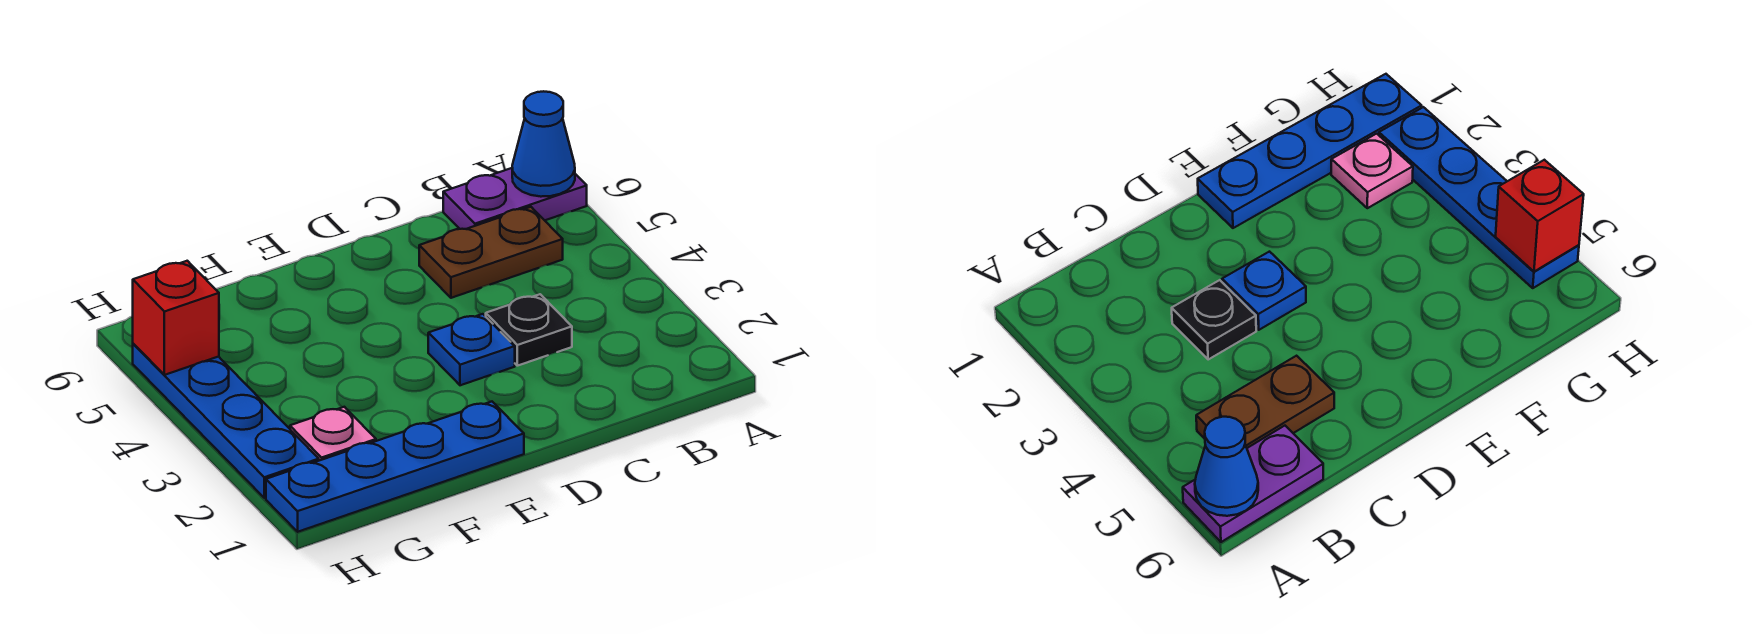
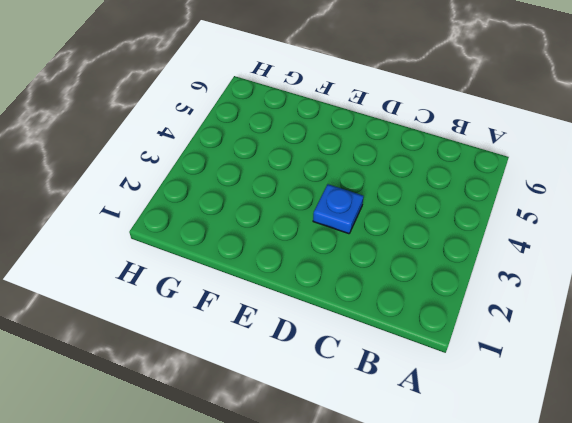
none -> purple 1x2 plate [443,168,587,229]
none -> brown 1x2 plate [419,207,563,298]

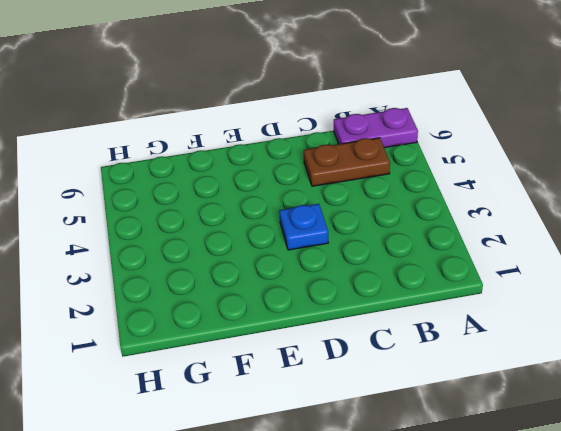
none -> black 1x1 plate [486,294,572,366]
none -> blue 1x4 plate [266,402,524,532]

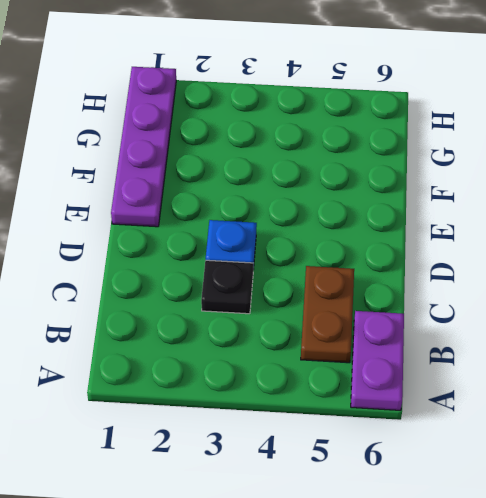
purple 1x4 plate [111,67,176,227] -> blue 1x4 plate [266,402,524,532]
none -> pink 1x1 plate [290,407,376,461]
none -> blue 1x4 plate [133,344,319,498]

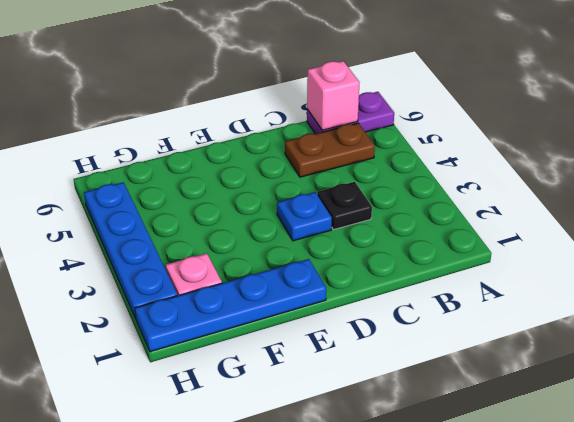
pink 1x1 brick [307,61,360,130] -> none
none -> blue 1x1 cone [512,91,575,197]
none -> red 1x1 brick [133,261,219,375]

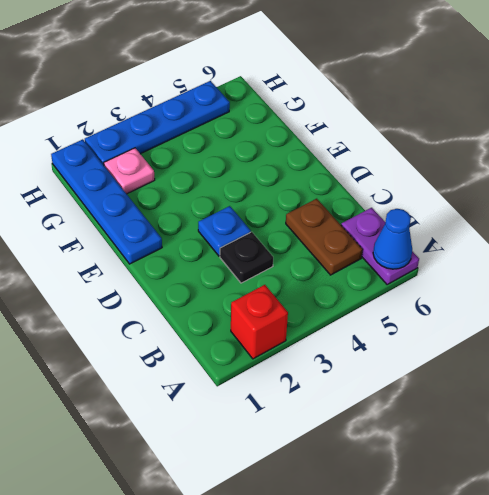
red 1x1 brick [231,285,288,359] -> red 1x1 brick moved to [133,261,219,375]

